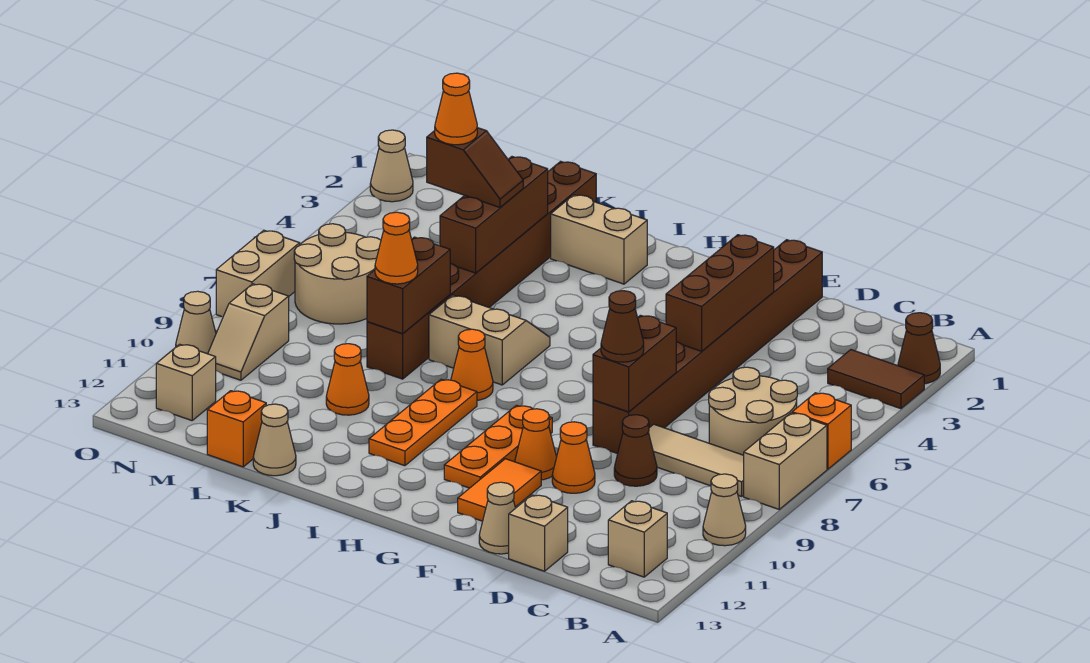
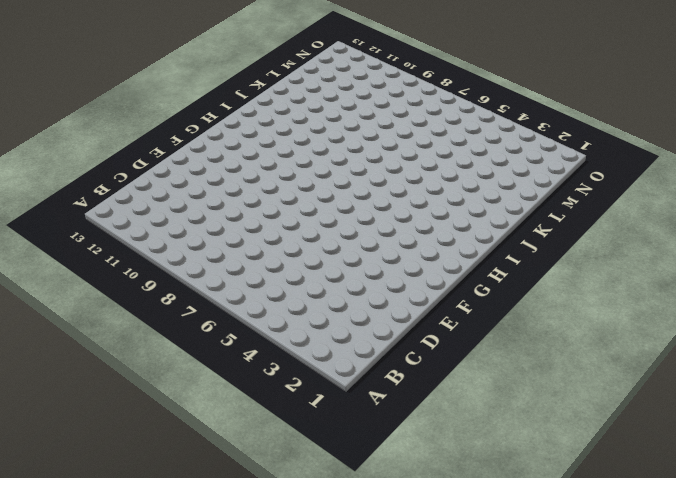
none -> brown 1x1 cone [898,313,940,384]
none -> brown 1x2 tile [828,350,924,409]
none -> orange 1x1 brick [792,393,851,469]
none -> tan 1x2 brick [744,413,827,509]

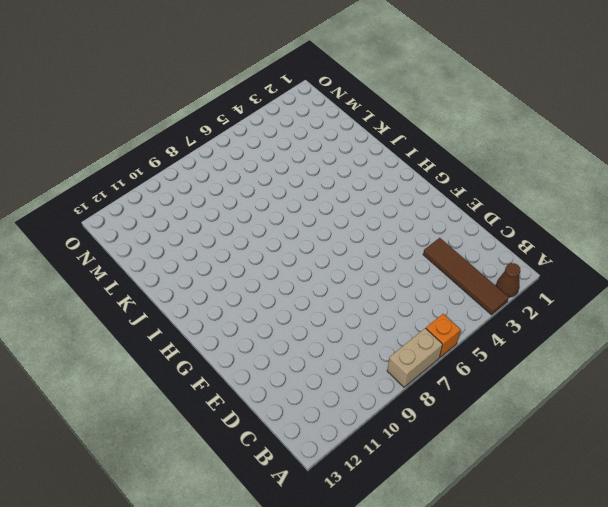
brown 1x4 tile [423,238,509,315] -> brown 1x2 tile [828,350,924,409]
none -> tan 1x1 cone [703,474,746,546]
none -> tan 2x2 round brick [709,367,797,455]
none -> tan 1x3 tile [649,424,744,496]
none -> tan 1x1 brick [608,501,667,577]

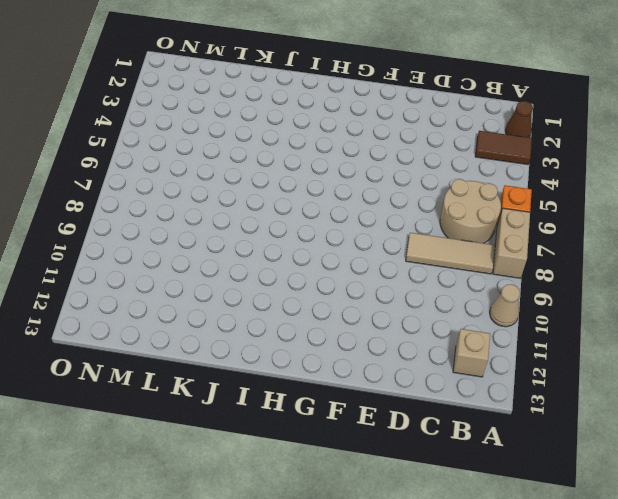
none -> brown 1x1 cone [614,415,657,486]
none -> tan 1x1 brick [509,495,568,571]
none -> brown 1x8 brick [593,240,822,454]
none -> orange 1x1 cone [552,422,595,493]

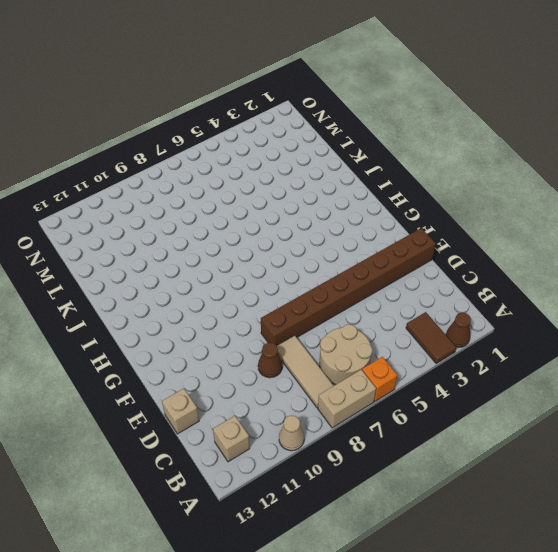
none -> orange 1x1 cone [552,422,595,493]
none -> tan 1x1 cone [479,482,515,554]
none -> orange 1x1 cone [515,409,557,480]
none -> orange 1x2 tile [458,459,541,521]

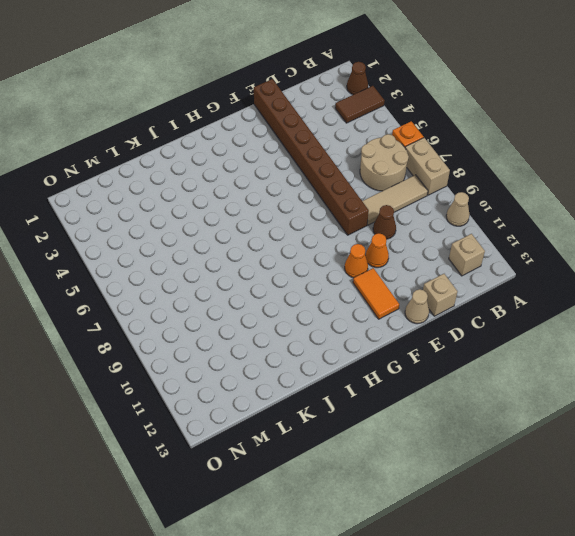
none -> orange 1x3 plate [444,405,552,488]
none -> tan 1x2 brick [551,195,647,284]
none -> tan 2x2 slope [429,295,550,385]
none -> orange 1x1 cone [451,329,493,400]

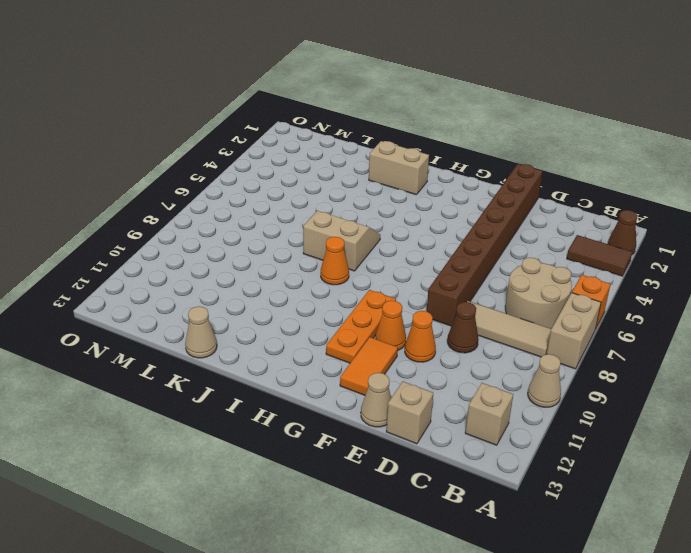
none -> orange 1x3 plate [369,379,477,466]
none -> brown 1x8 brick [367,162,596,379]
none -> orange 1x1 cone [326,344,369,415]
none -> orange 1x1 brick [207,391,266,467]

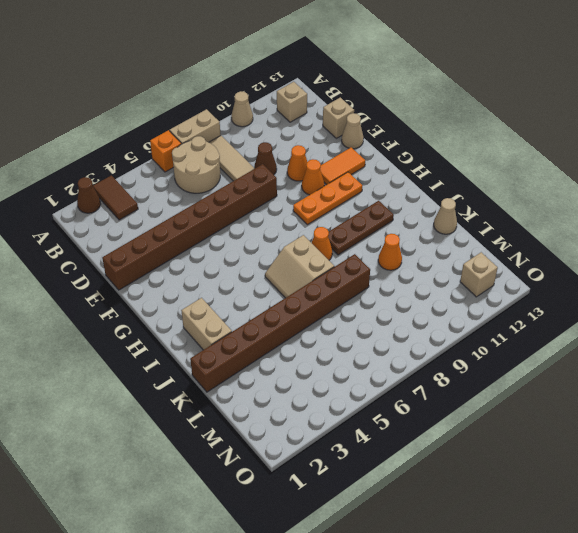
brown 1x3 plate [328,201,394,255] -> orange 1x3 plate [369,379,477,466]
none -> orange 1x1 brick [207,391,266,467]
none -> tan 2x2 round brick [294,224,381,324]
none -> tan 1x2 slope [208,284,289,380]
none -> tan 1x1 cone [370,130,413,202]

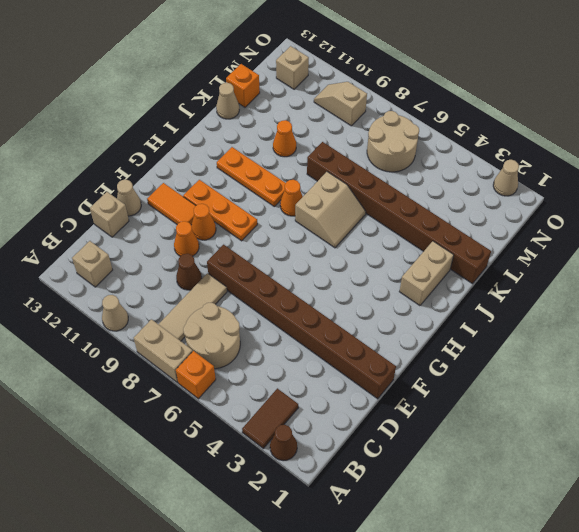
none -> tan 1x2 brick [216,230,300,317]
none -> tan 1x1 cone [176,291,216,354]
none -> brown 1x3 brick [666,235,774,351]
none -> brown 1x2 brick [593,315,676,412]

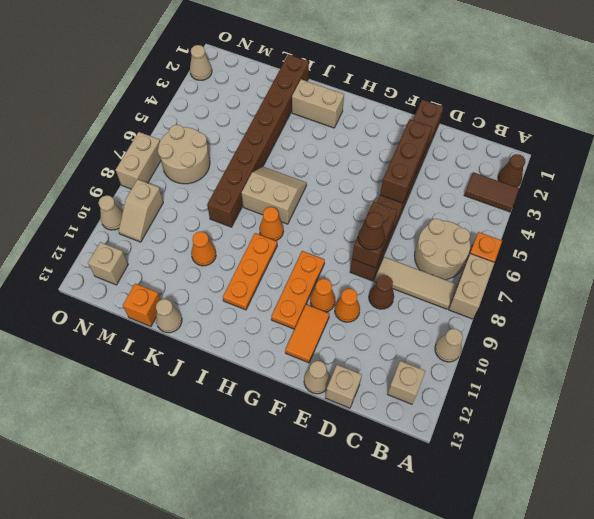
none -> brown 1x3 brick [440,157,548,273]
none -> brown 1x2 brick [367,237,450,334]
none -> brown 1x2 slope [427,128,523,207]
none -> orange 1x1 cone [375,212,418,284]

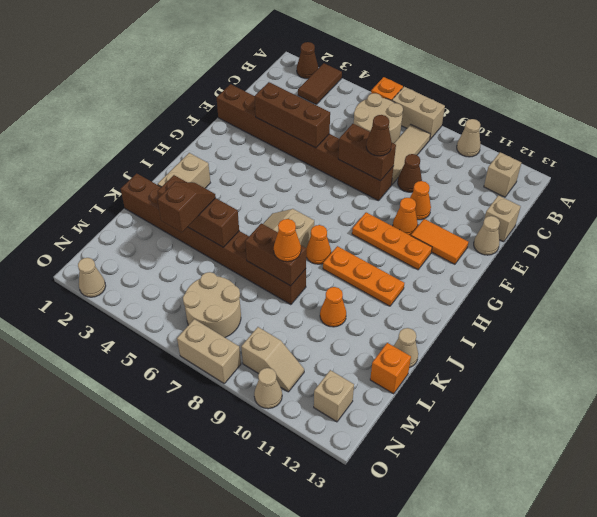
none -> orange 1x1 cone [435,73,477,145]

